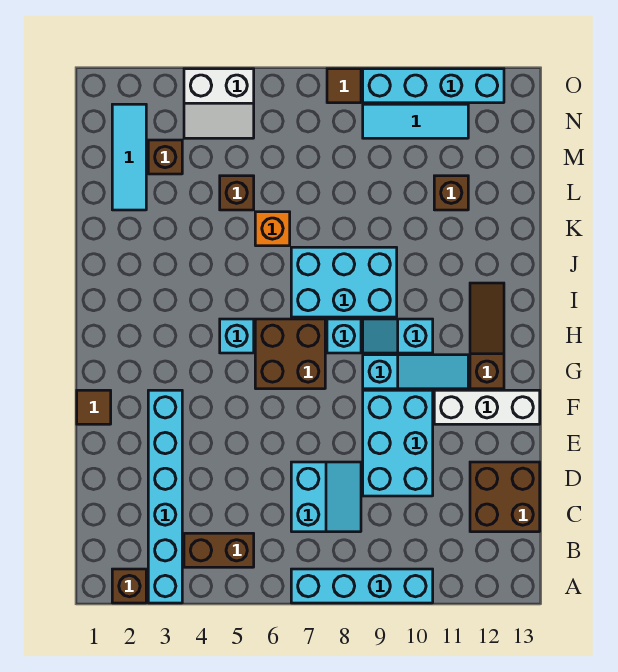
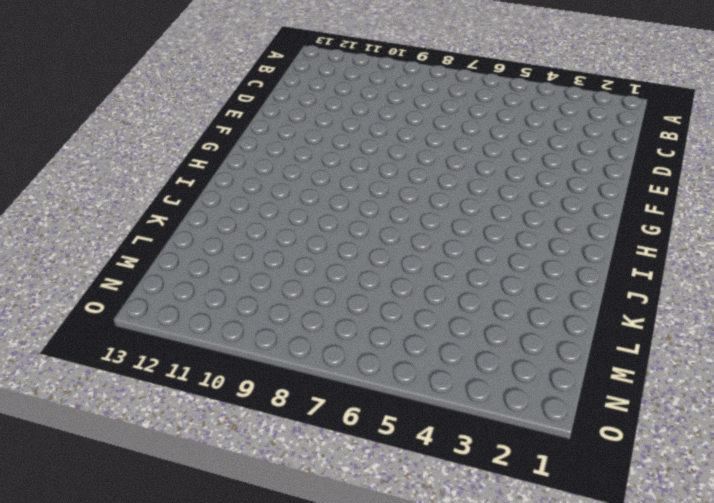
none -> brown 1x1 brick [112,569,146,603]
none -> cyan 1x6 brick [148,390,182,603]
none -> cyan 1x4 brick [291,569,433,603]

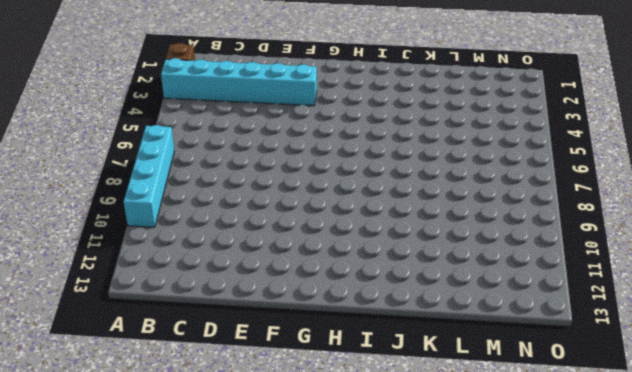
none -> brown 1x2 brick [184,533,254,567]
none -> cyan 2x2 slope [291,462,361,532]
none -> brown 2x2 brick [470,462,540,532]

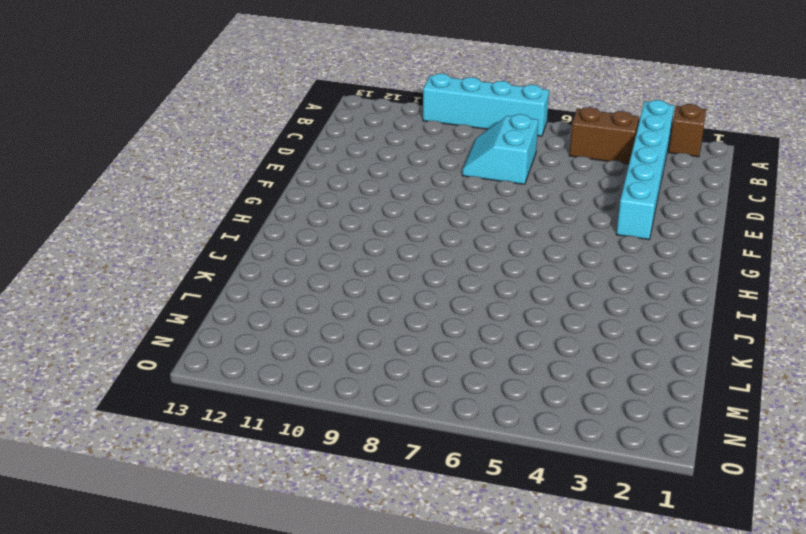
none -> brown 2x2 brick [470,462,540,532]
none -> cyan 2x3 brick [363,390,433,496]
none -> brown 1x1 tile [77,390,111,424]

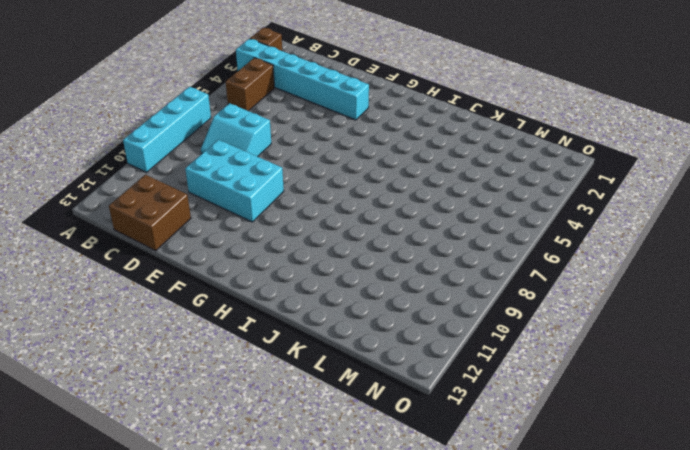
none -> brown 1x1 tile [77,390,111,424]
none -> white 1x3 brick [434,390,540,424]
none -> brown 2x2 brick [255,319,325,389]

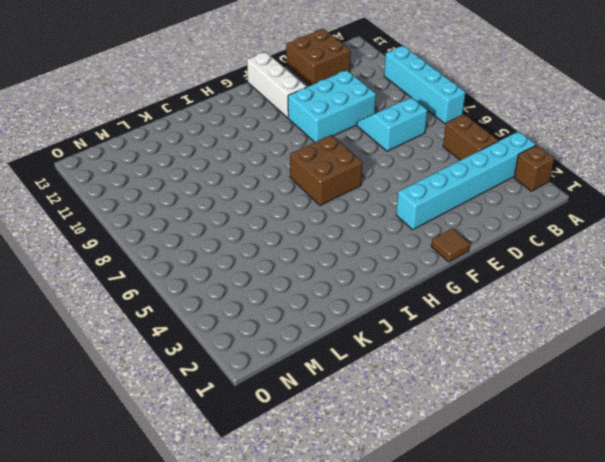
none -> cyan 1x3 slope [363,355,468,389]
none -> brown 1x3 slope [470,283,504,389]
none -> cyan 1x1 brick [220,319,254,353]

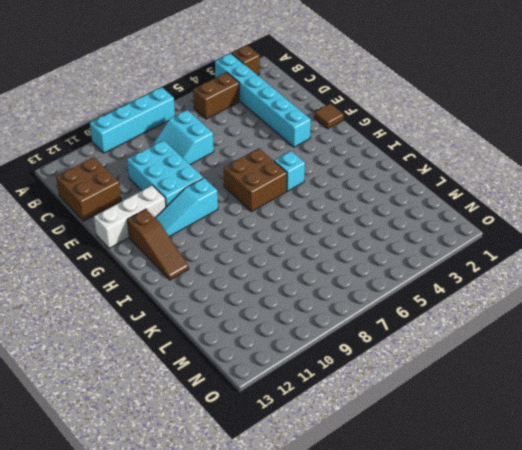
none -> cyan 1x1 brick [327,319,361,353]
none -> cyan 1x2 slope [363,319,433,353]
none -> cyan 2x3 brick [291,247,397,317]

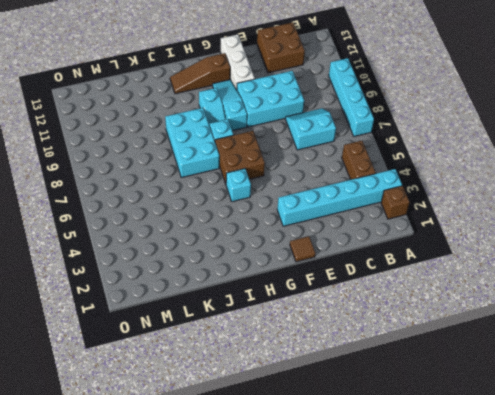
none -> orange 1x1 brick [255,212,290,246]
none -> cyan 1x3 tile [112,104,146,210]
none -> brown 1x1 brick [220,176,254,210]

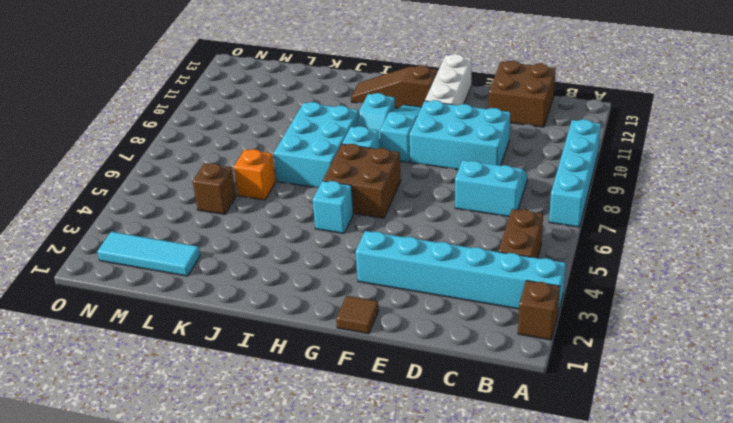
none -> brown 1x1 brick [434,176,468,210]
none -> brown 1x1 brick [148,140,182,174]
none -> white 2x2 slope [184,69,254,138]

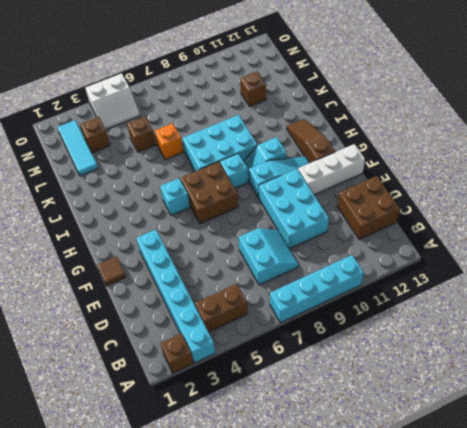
none -> cyan 1x3 tile [363,104,468,138]
none -> brown 1x1 tile [327,69,361,103]
none -> cyan 1x4 brick [363,69,504,103]

